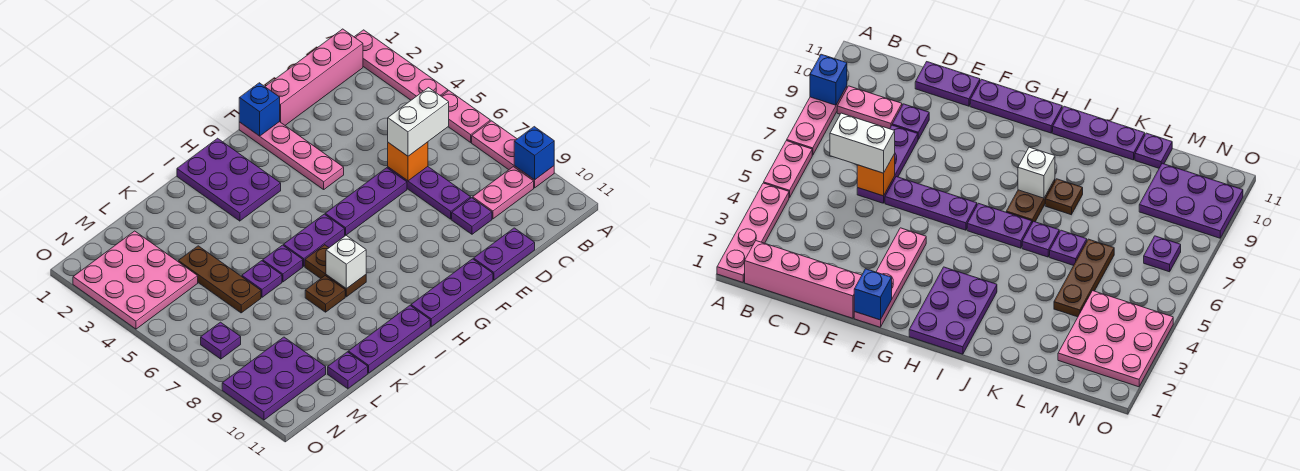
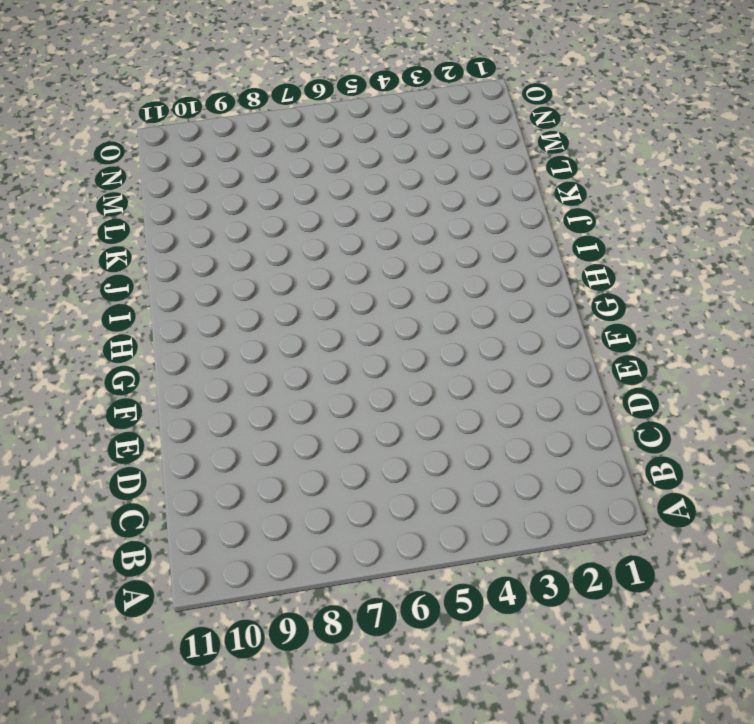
none -> pink 1x4 plate [355,30,448,100]
none -> pink 1x2 plate [441,91,490,142]
none -> pink 1x3 plate [472,121,554,188]

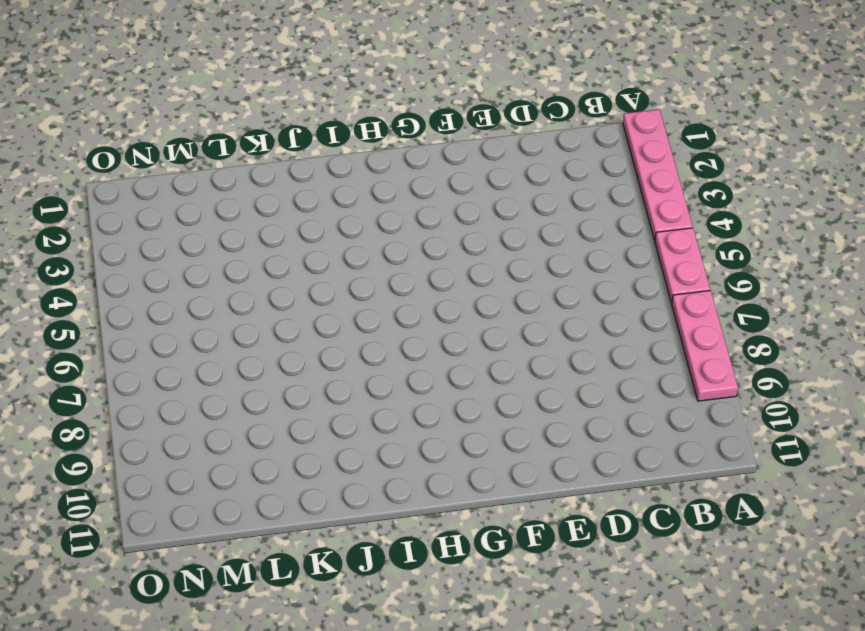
none -> pink 1x4 brick [265,29,363,125]
none -> pink 1x2 plate [473,167,534,219]
none -> purple 1x3 plate [388,167,471,219]

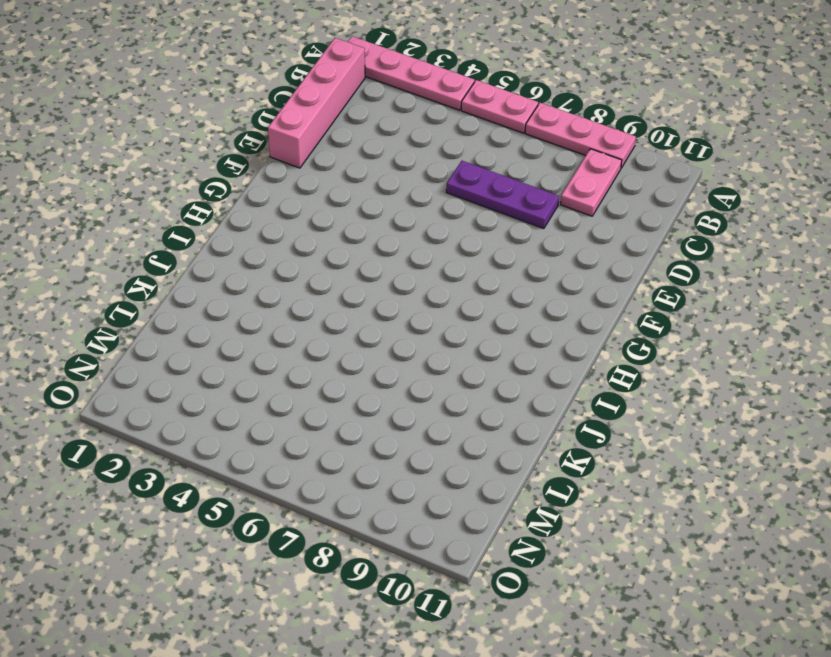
none -> purple 1x1 plate [452,198,492,234]
none -> purple 1x2 plate [474,228,535,280]
none -> purple 1x3 plate [325,168,407,236]

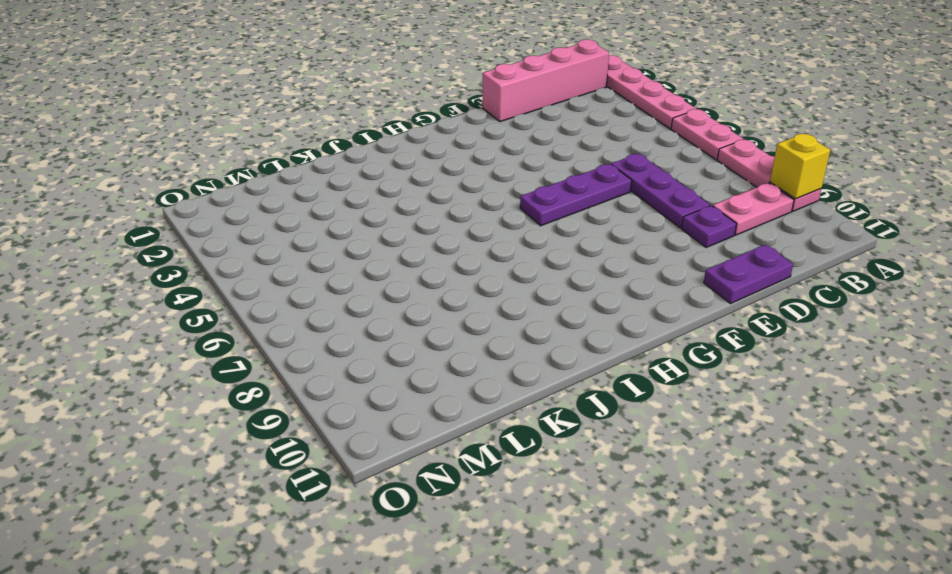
yellow 1x1 brick [770,134,830,199] -> blue 1x1 brick [514,127,554,180]
none -> pink 1x4 plate [239,122,344,189]
none -> purple 1x3 plate [411,259,493,327]
none -> purple 2x3 plate [177,138,281,221]

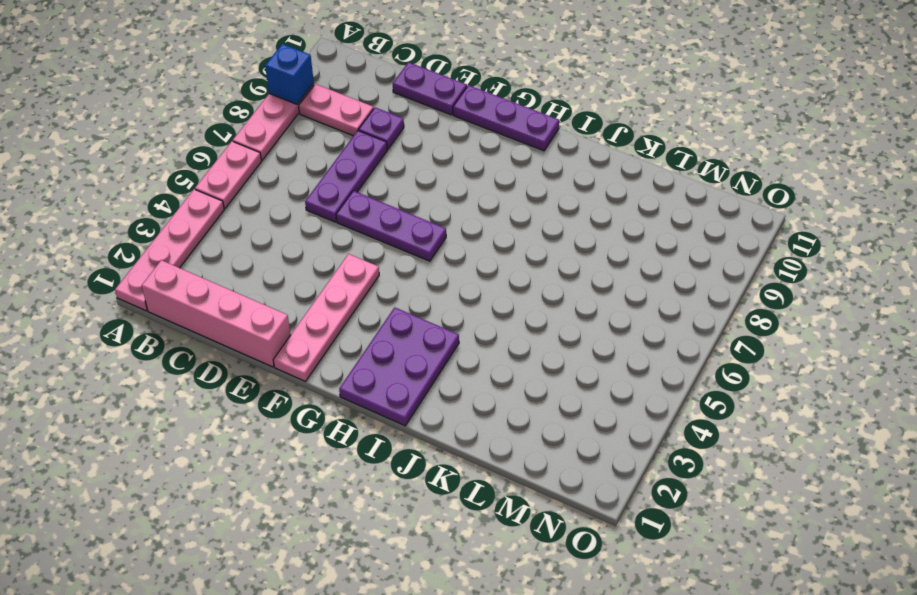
none -> purple 1x2 plate [284,214,345,266]
none -> brown 1x2 plate [305,245,366,297]
none -> purple 1x3 plate [348,306,430,373]

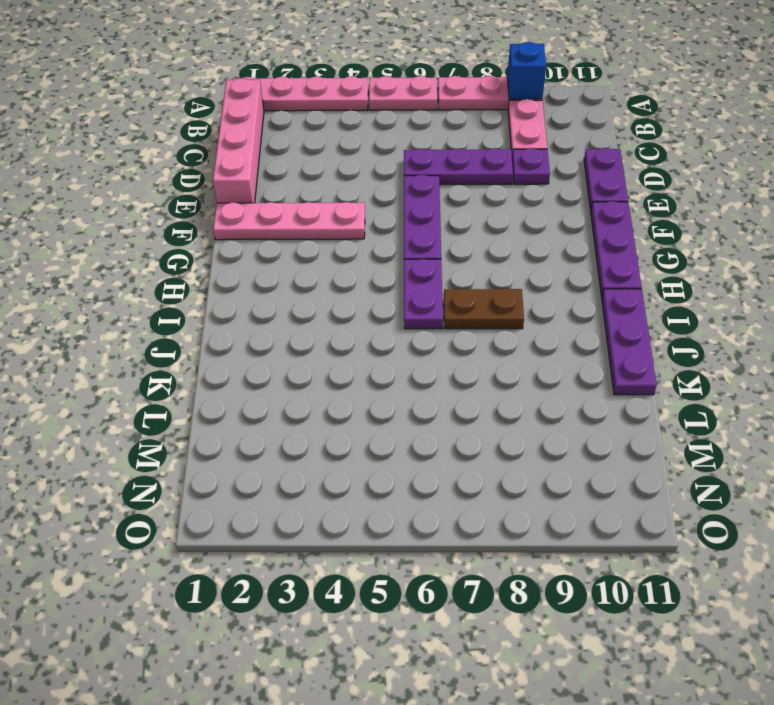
none -> purple 2x3 plate [177,138,281,221]
none -> purple 1x1 plate [263,245,303,282]
none -> brown 1x1 plate [305,276,345,312]

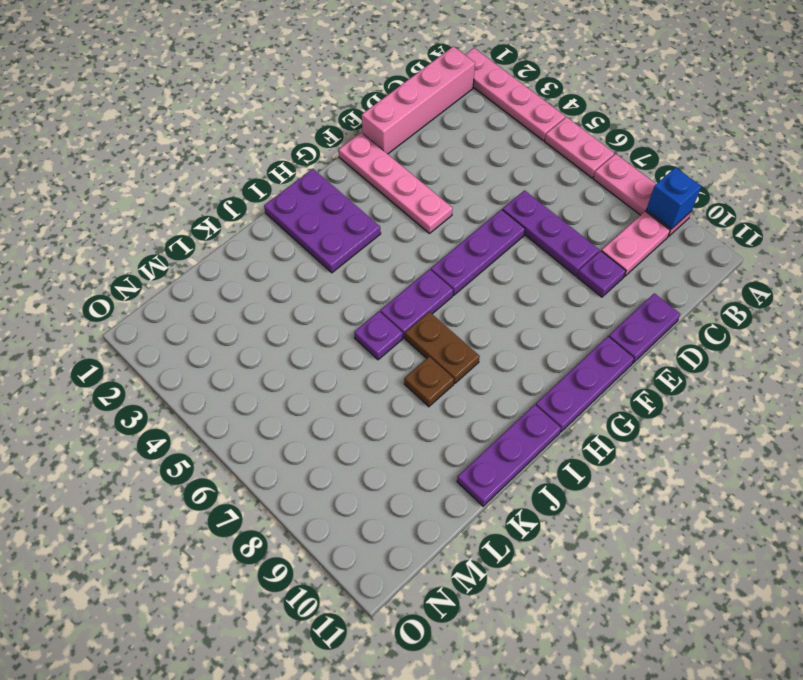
none -> purple 1x1 plate [242,261,282,297]
none -> brown 1x3 plate [178,246,261,313]
none -> purple 1x1 plate [328,352,368,389]

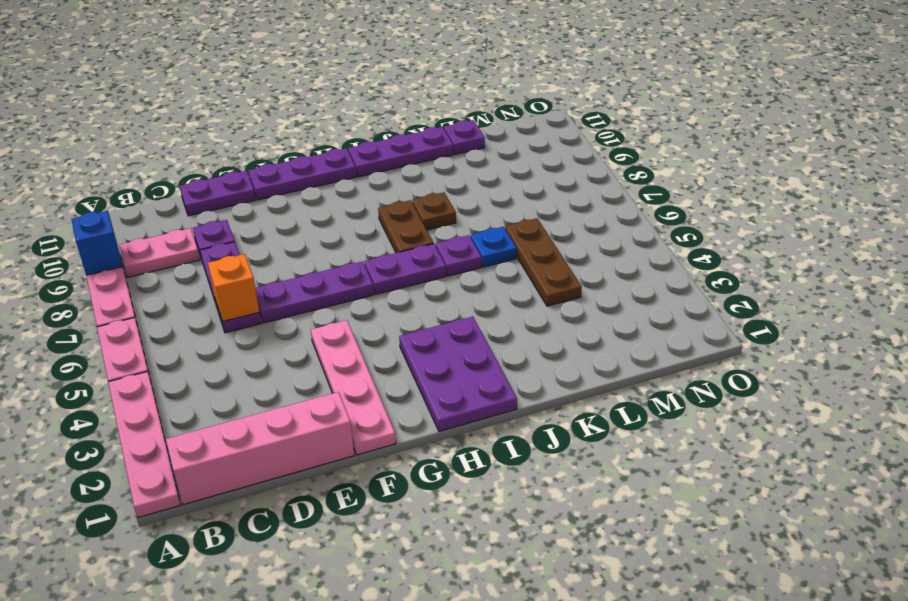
blue 1x1 plate [471,227,517,267] -> purple 1x1 plate [242,261,282,297]
none -> pink 3x3 plate [73,231,198,329]
none -> purple 2x3 plate [222,337,326,420]
none -> purple 1x1 plate [201,322,241,359]

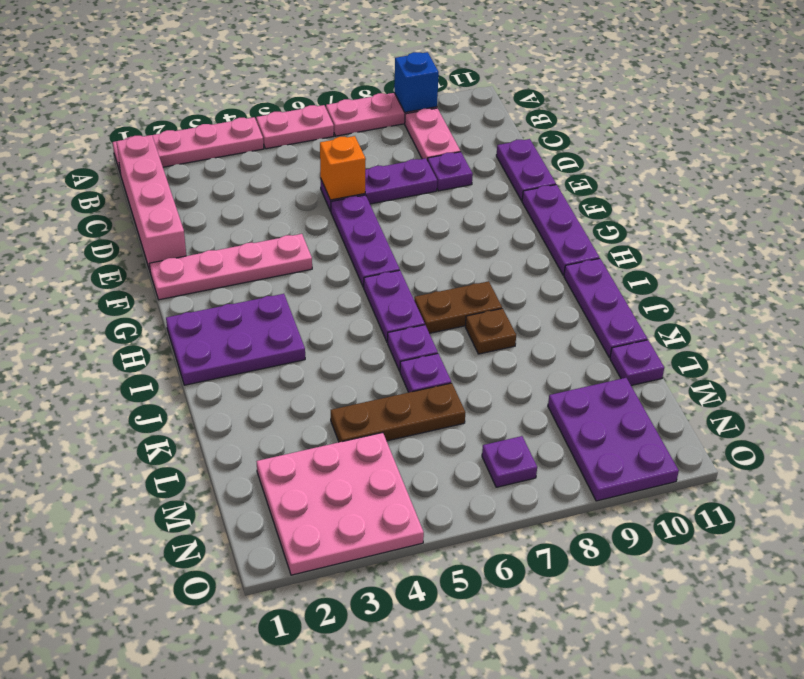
none -> blue 1x1 brick [239,83,280,136]
none -> white 1x1 brick [326,236,366,289]
none -> white 1x2 brick [388,88,449,156]

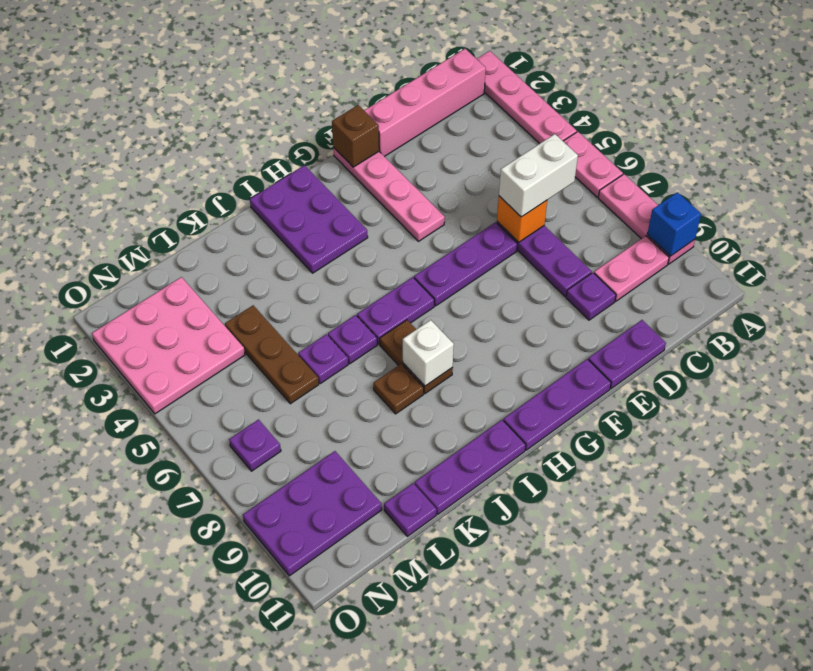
brown 1x1 brick [332,105,379,167] -> blue 1x1 brick [239,83,280,136]

